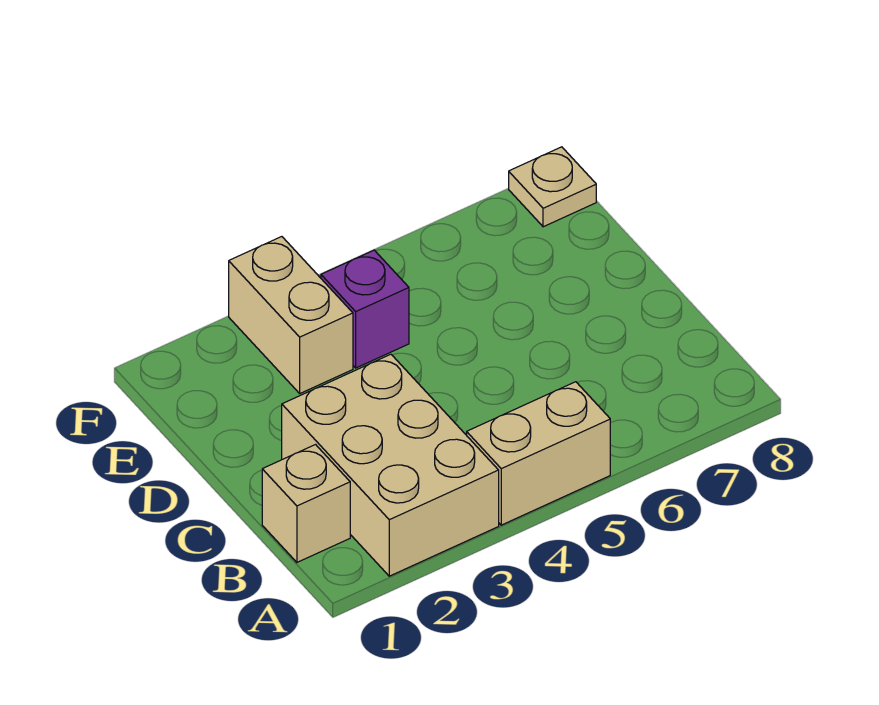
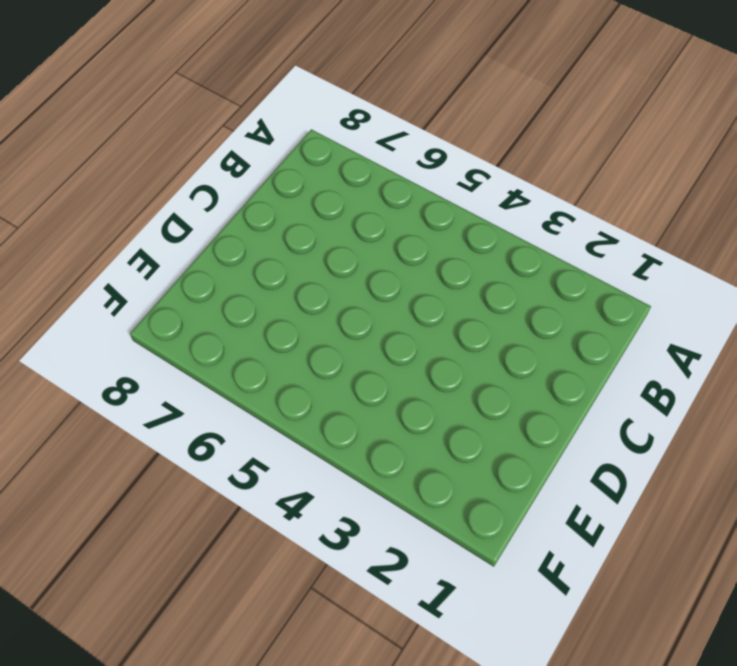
none -> tan 2x3 brick [282,354,499,576]
none -> tan 1x2 brick [467,382,610,525]

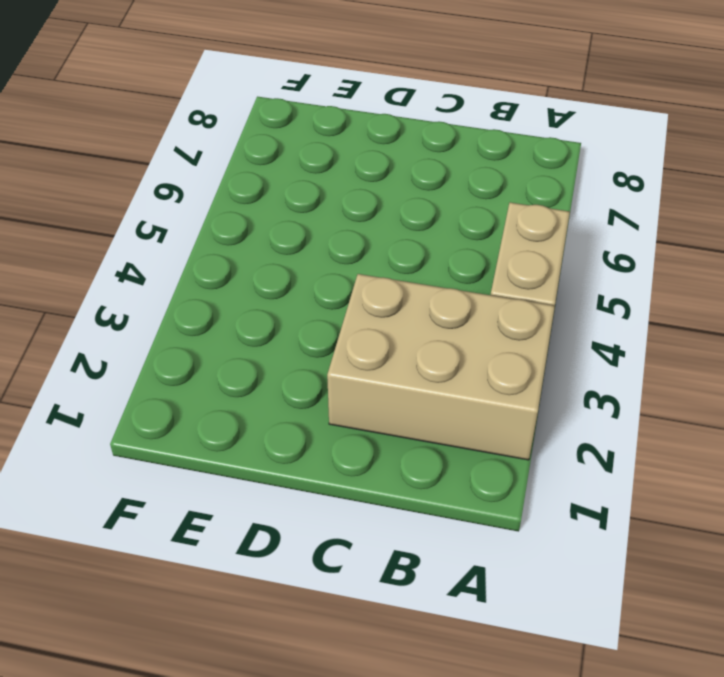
none -> tan 1x1 brick [262,445,350,562]
none -> tan 1x2 brick [229,237,353,393]

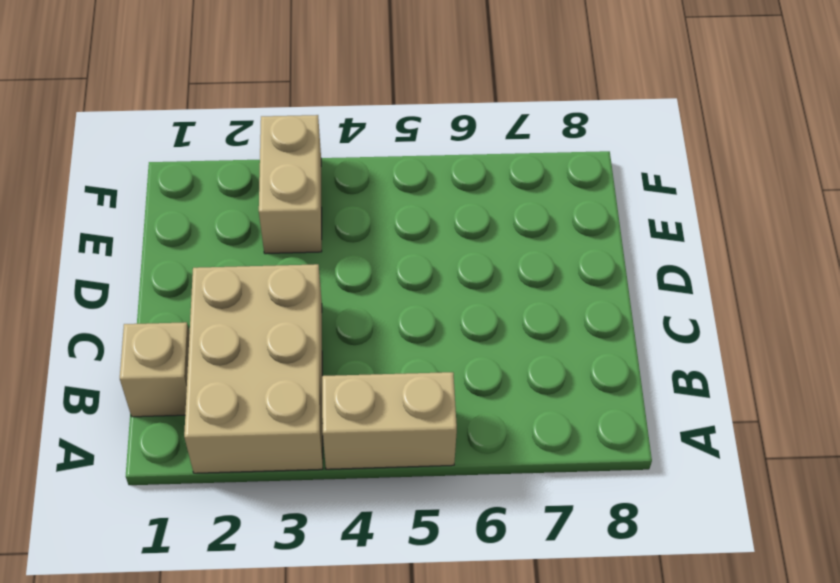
none -> purple 1x1 brick [321,250,409,368]
none -> tan 1x1 plate [509,147,596,227]

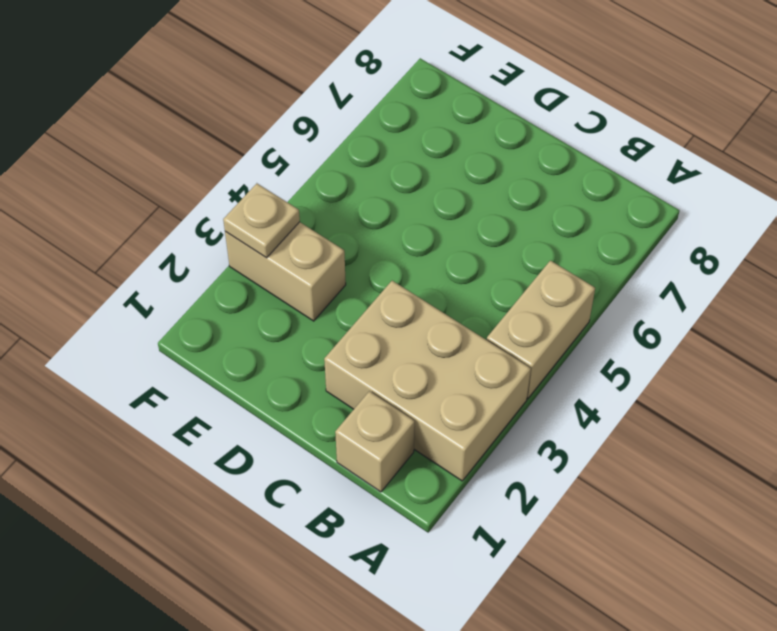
tan 1x1 plate [223,184,300,258] -> tan 1x1 plate moved to [509,147,596,227]
none -> purple 1x1 brick [321,250,409,368]

